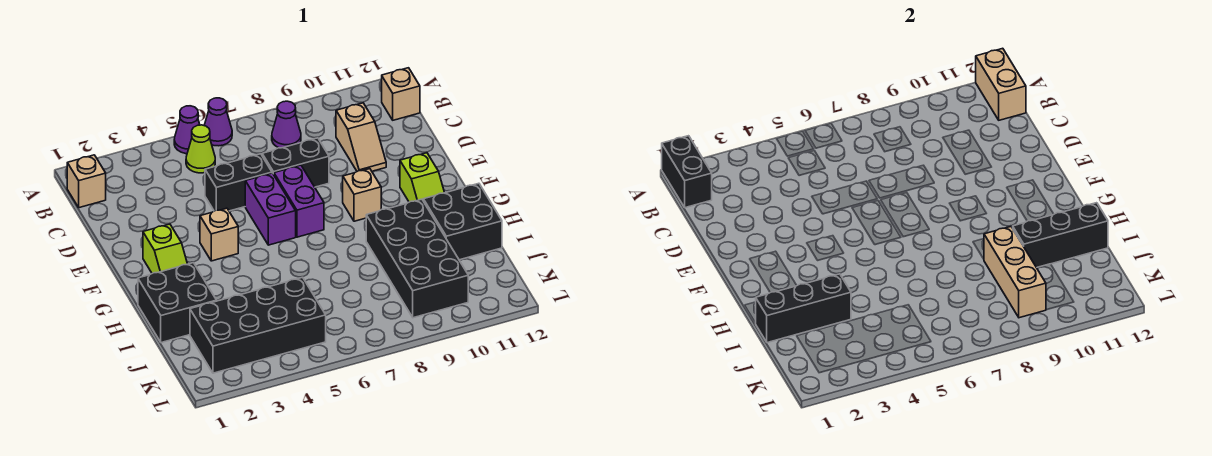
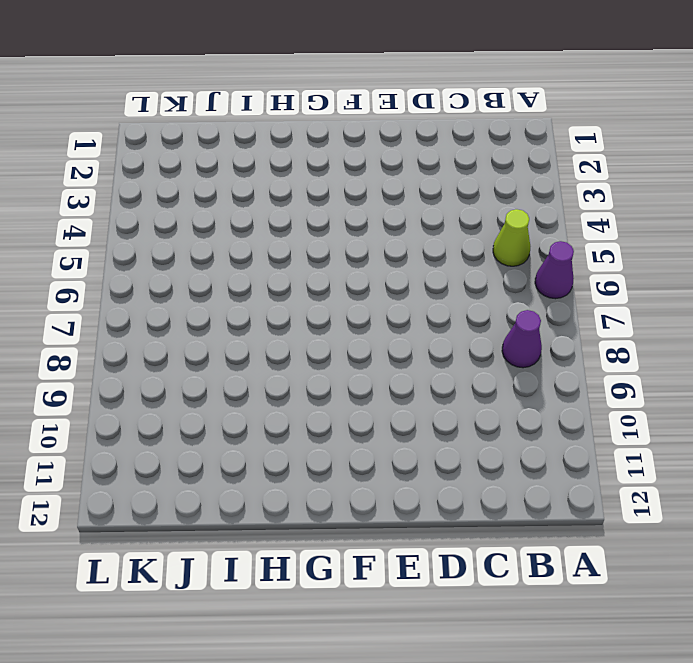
none -> purple 1x1 cone [174,106,200,154]
none -> tan 1x1 brick [67,155,106,208]
none -> tan 1x1 brick [382,68,420,120]

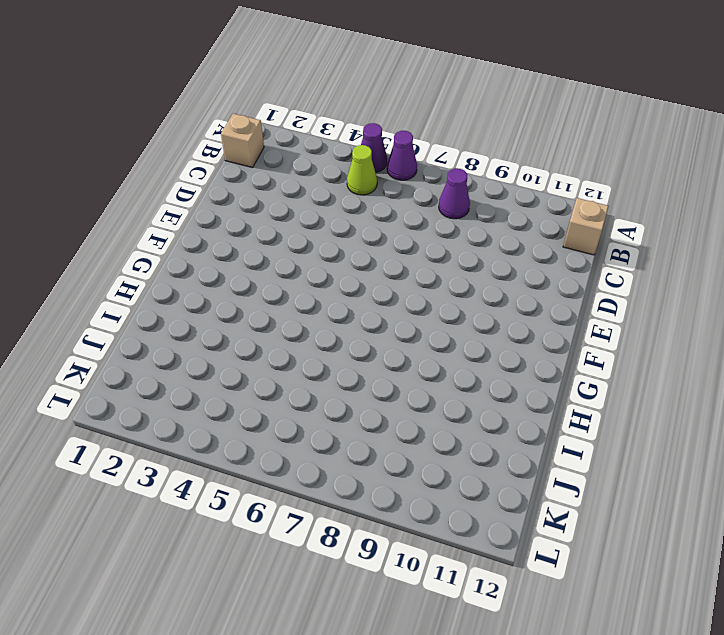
none -> tan 1x2 slope [336,103,386,171]
none -> black 1x2 brick [205,154,272,211]
none -> black 1x2 brick [262,138,329,187]

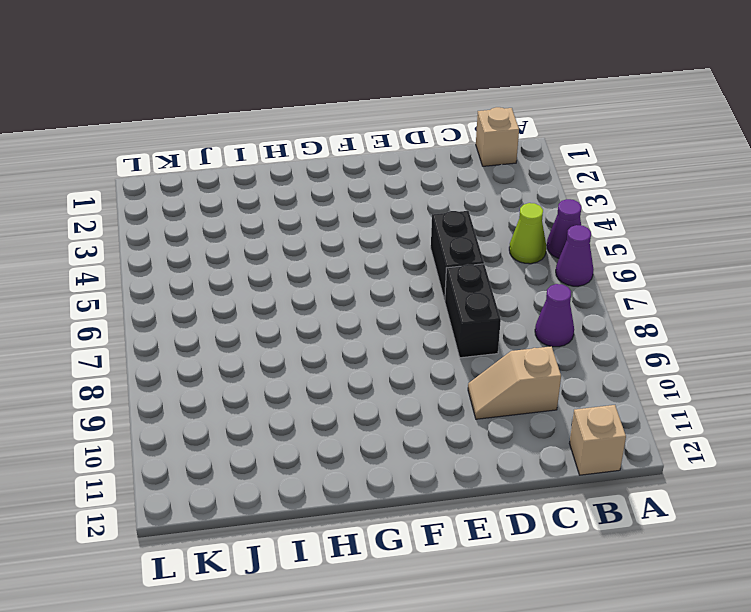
none -> purple 1x2 brick [245,173,296,245]
none -> purple 1x2 brick [274,165,324,237]
none -> lime 1x2 slope [143,224,187,273]

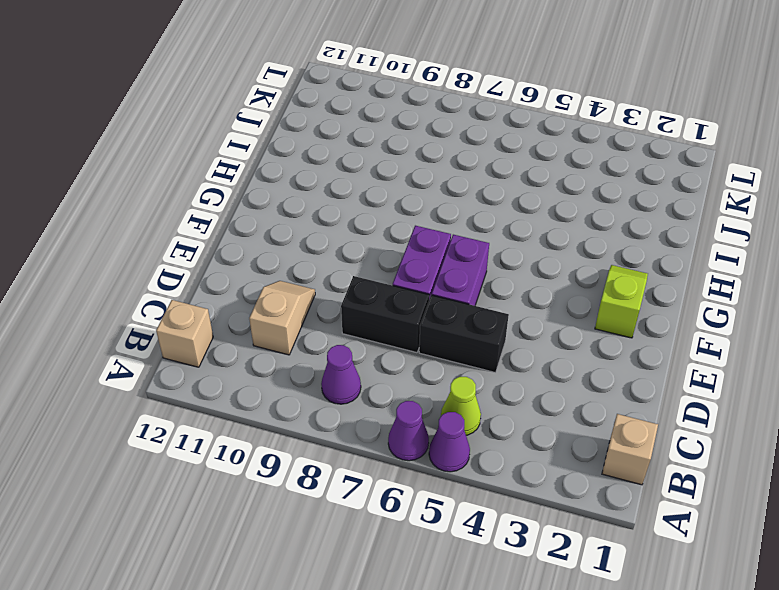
none -> tan 1x1 brick [200,208,238,261]
none -> tan 1x1 brick [343,169,381,221]
none -> lime 1x2 slope [400,153,444,202]

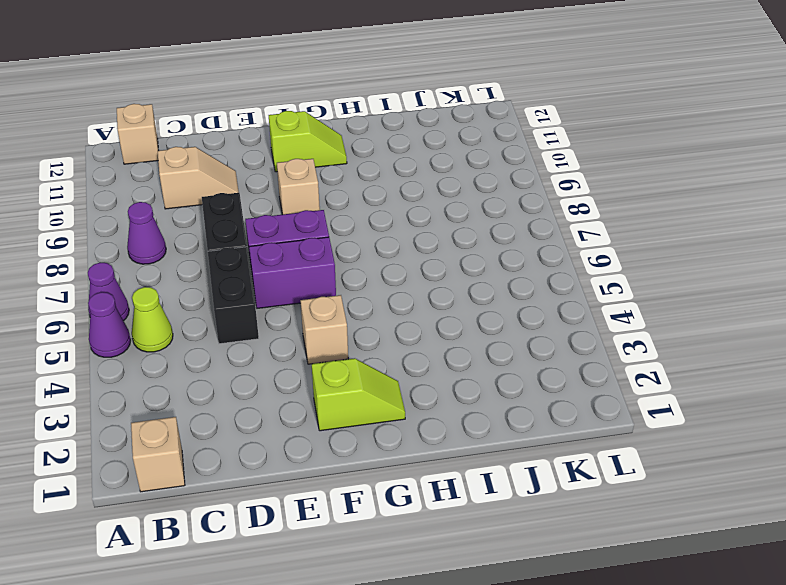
none -> black 2x2 brick [138,263,217,343]
none -> black 2x4 brick [366,199,468,318]
none -> black 2x2 brick [423,183,502,260]

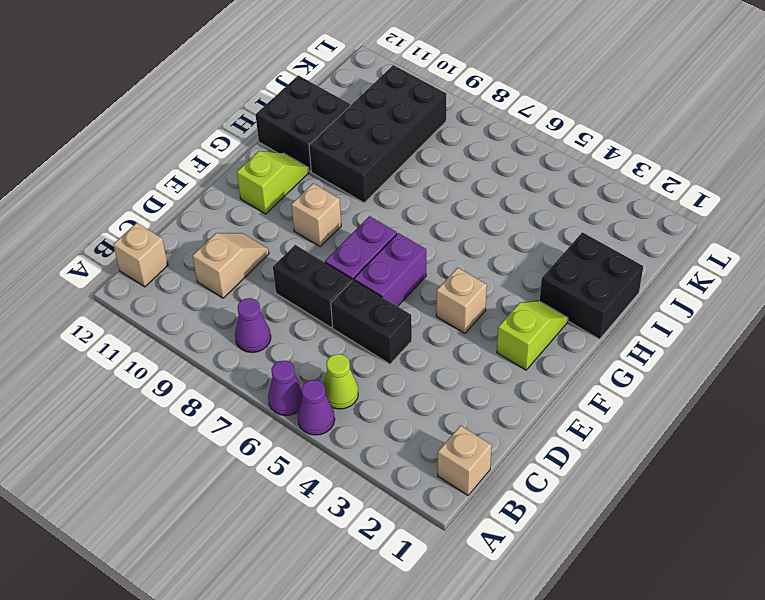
none -> black 2x4 brick [190,277,326,373]
none -> black 1x2 brick [662,136,712,208]
none -> tan 1x2 brick [976,48,1026,120]

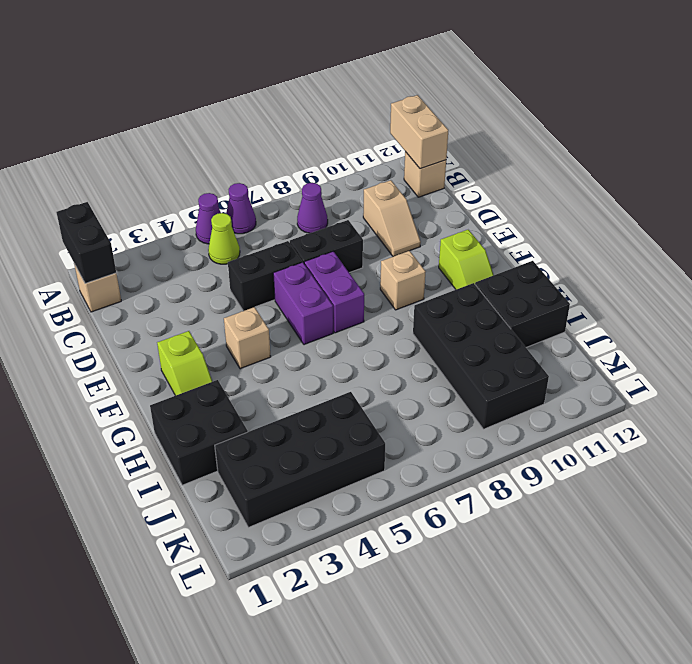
none -> black 1x3 brick [756,274,851,343]
none -> tan 1x3 brick [984,227,1046,318]
none -> black 1x3 brick [1013,203,1108,268]

